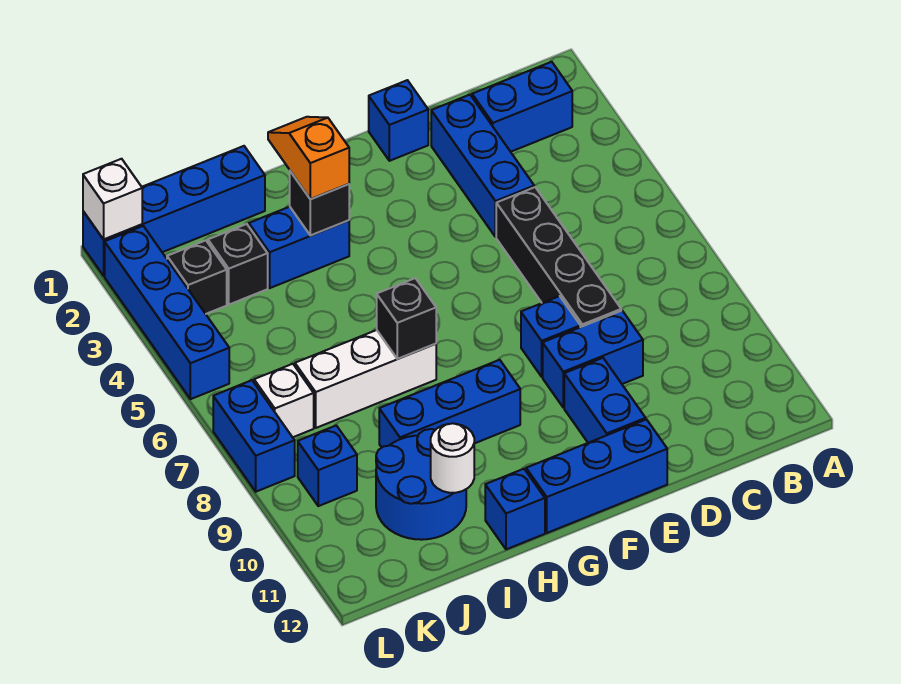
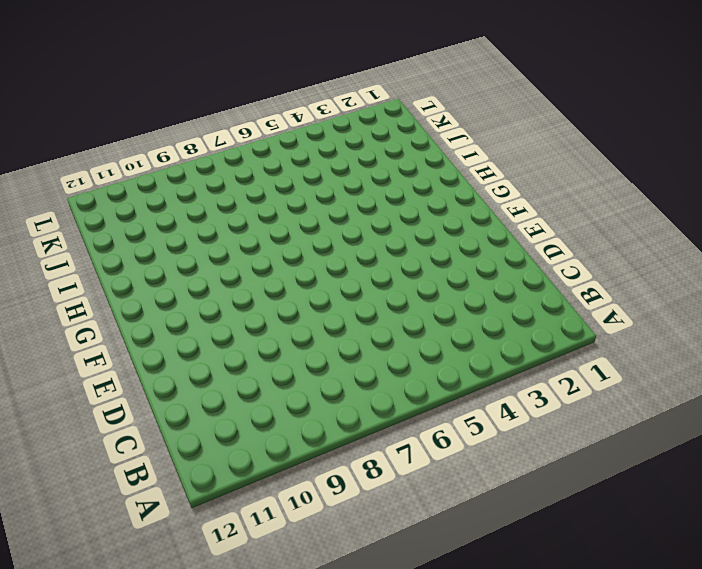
none -> blue 1x2 brick [472,62,572,152]
none -> blue 1x3 brick [431,95,534,237]
none -> black 1x4 brick [496,187,621,327]

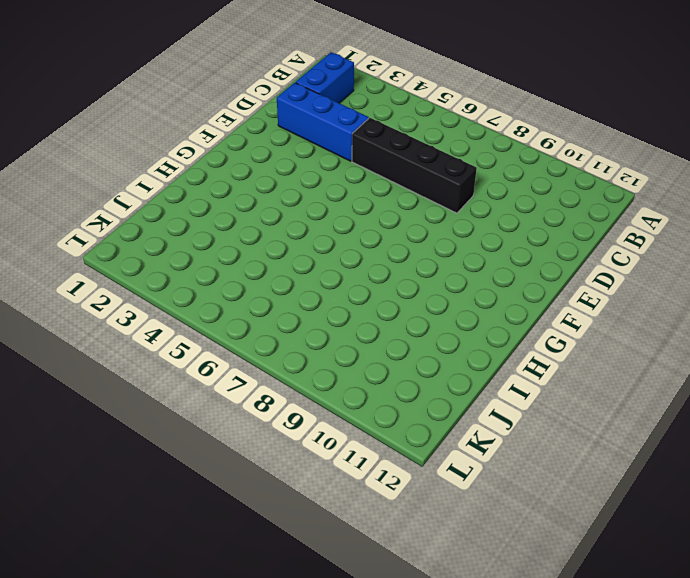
none -> blue 1x2 brick [543,311,643,408]
none -> blue 1x1 brick [369,80,428,161]
none -> blue 1x1 brick [521,296,580,377]

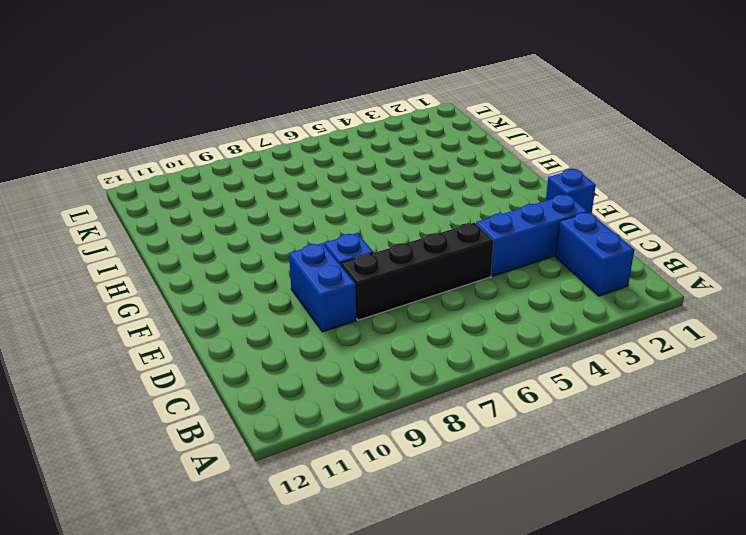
none -> blue 1x2 brick [564,358,646,443]
none -> blue 1x3 brick [526,420,667,533]
none -> blue 1x3 brick [379,360,520,447]

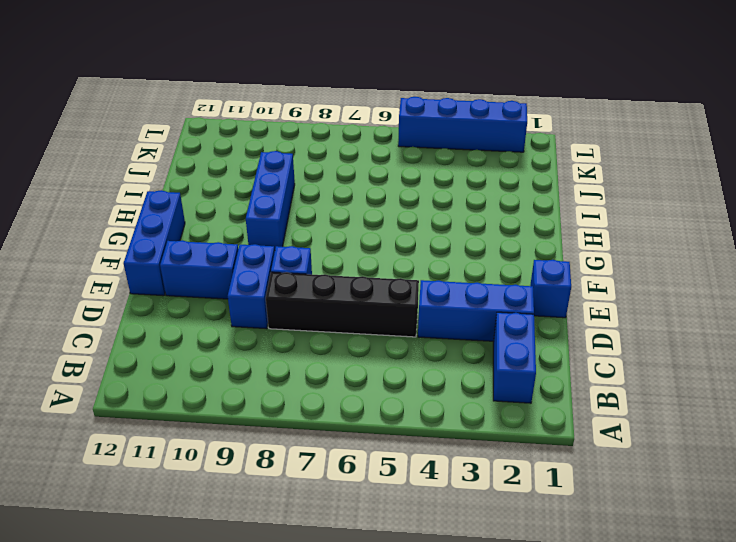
none -> blue 1x2 brick [249,207,349,288]
none -> white 1x3 brick [295,330,436,428]
none -> blue 1x1 brick [485,469,545,549]

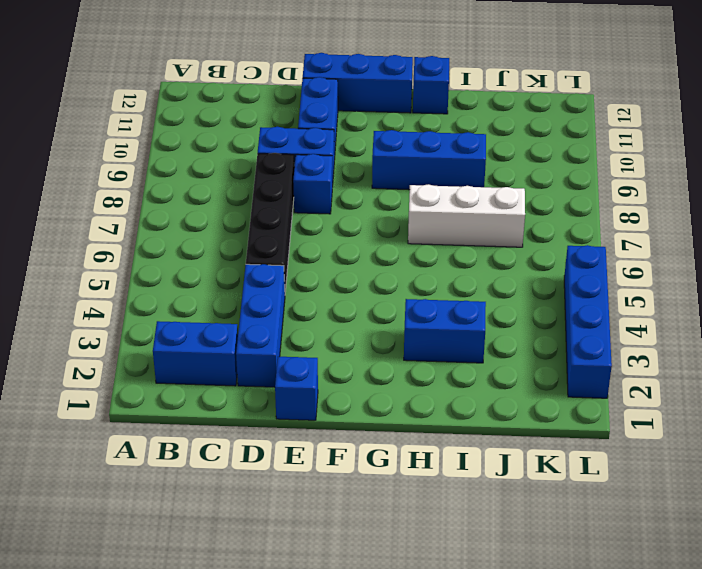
none -> blue 1x4 brick [83,146,265,276]
none -> blue 2x2 round brick [376,429,466,540]
none -> black 1x1 brick [208,224,268,305]

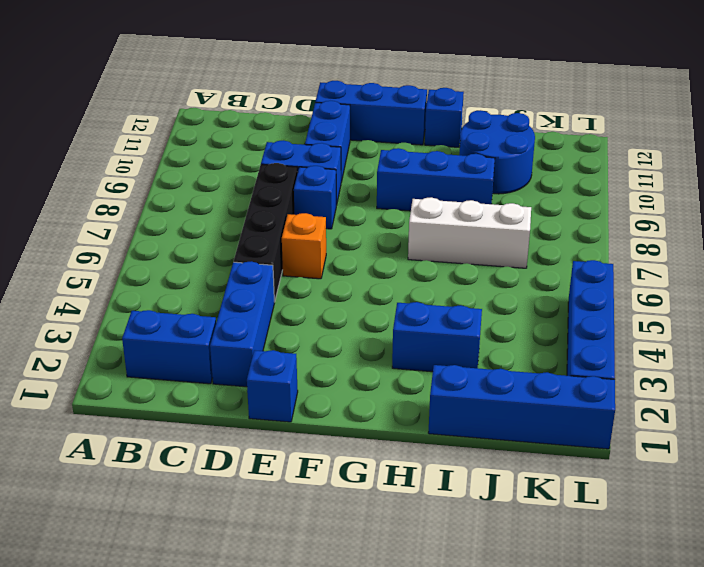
orange 1x1 brick [282,213,326,279] -> none
none -> black 1x1 brick [208,224,268,305]
none -> black 1x1 brick [167,240,227,314]
none -> white 1x1 brick [254,364,314,437]

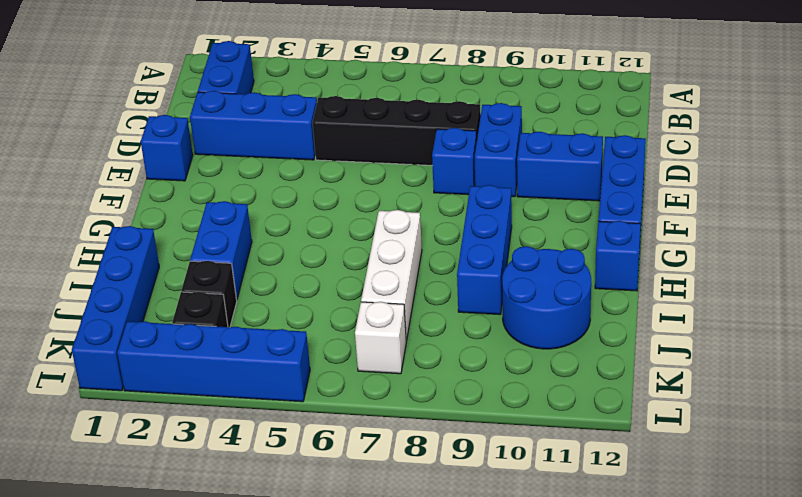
none -> blue 1x1 brick [298,426,357,506]
none -> blue 1x2 brick [213,380,295,492]
none -> black 1x1 brick [290,171,349,235]

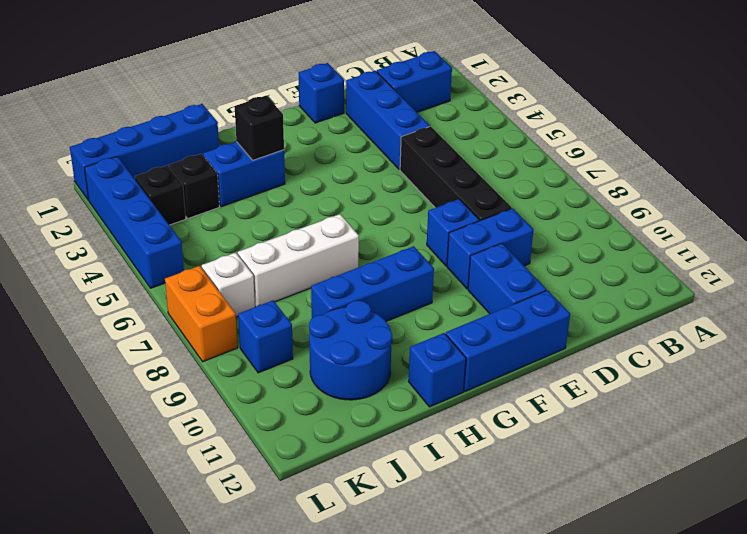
orange 1x2 brick [165,266,238,362] -> blue 1x2 brick [213,380,295,492]
none -> black 1x1 brick [377,278,436,359]
none -> white 1x1 round brick [431,423,474,493]
none -> white 1x1 brick [83,159,142,239]

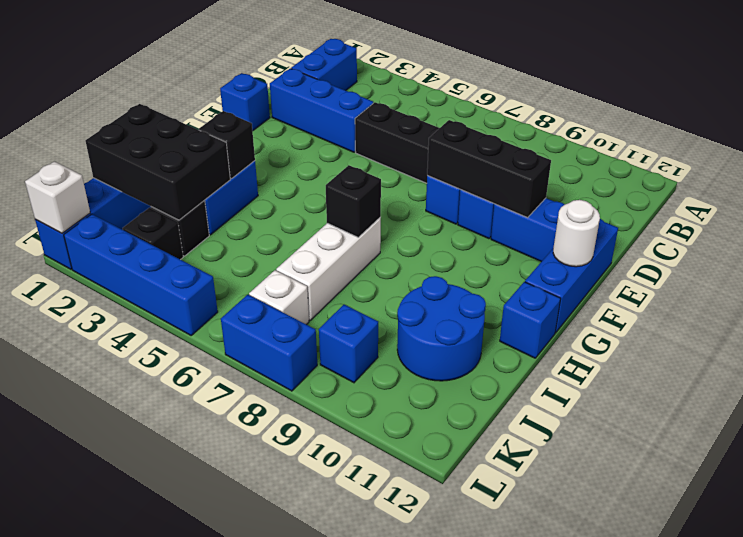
black 1x3 brick [427,120,551,218] -> none
white 1x1 round brick [553,200,600,267] -> white 1x1 round brick moved to [431,423,474,493]
black 2x3 brick [86,104,230,220] -> none
none -> blue 1x3 brick [379,360,520,447]
none -> orange 1x2 slope [268,117,349,199]

